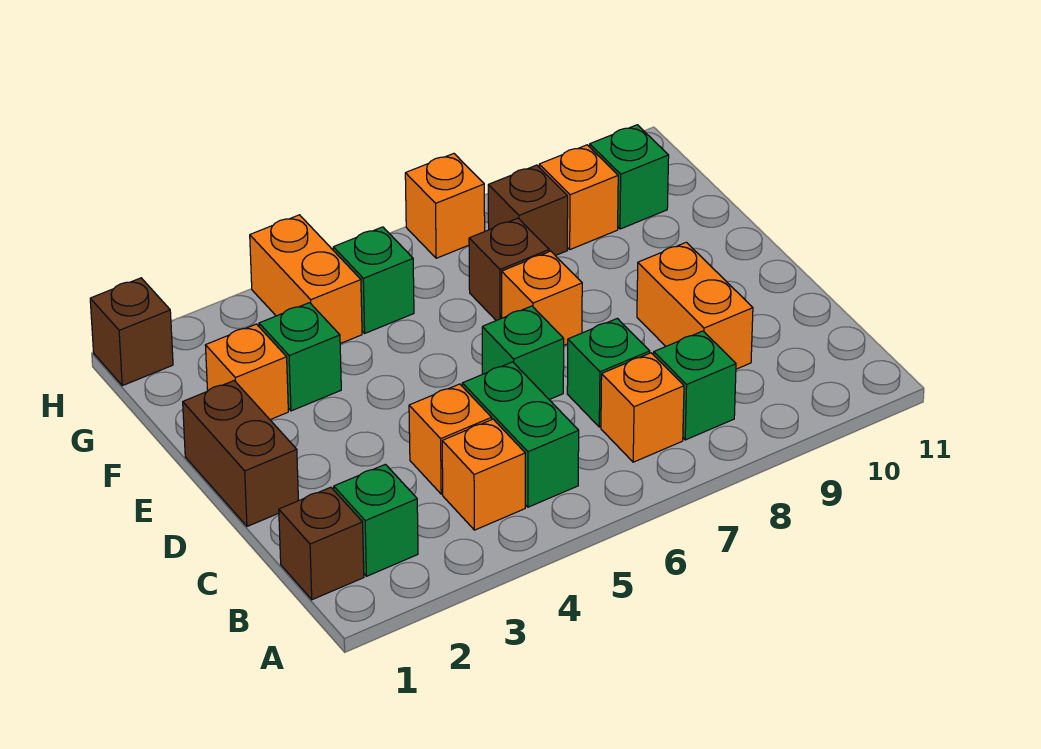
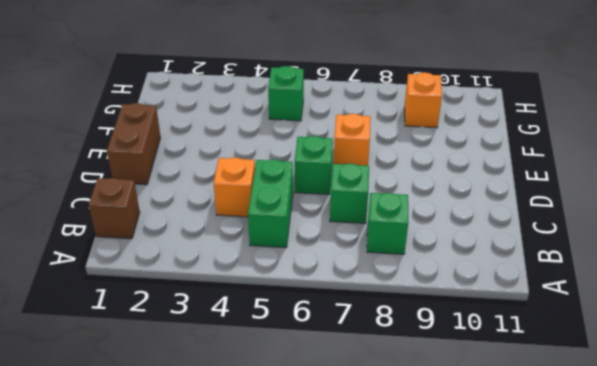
none -> green 1x1 brick [334,464,418,576]
none -> orange 1x1 brick [442,419,525,530]
none -> orange 1x1 brick [601,353,684,462]

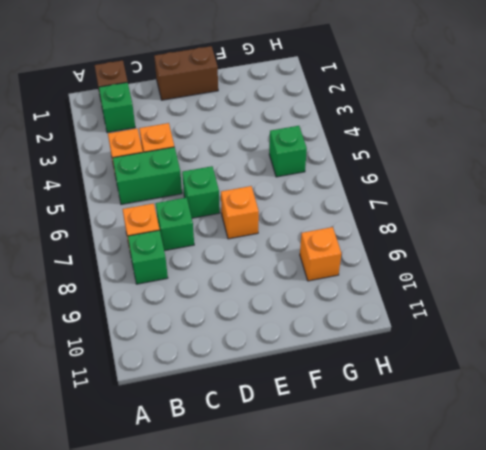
none -> orange 1x2 brick [637,242,753,369]
none -> orange 1x1 brick [205,324,288,420]
none -> green 1x1 brick [259,303,341,411]

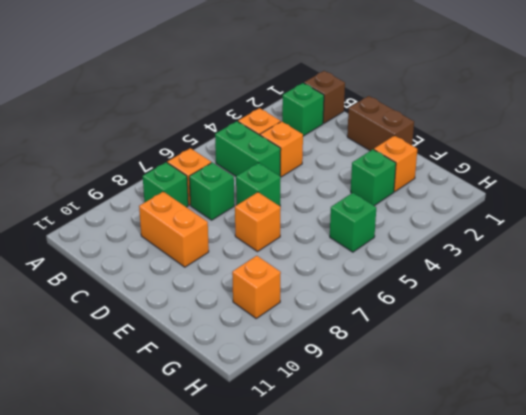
none -> brown 1x1 brick [469,218,549,321]
none -> orange 1x2 brick [250,215,362,344]
none -> brown 1x1 brick [488,165,568,256]

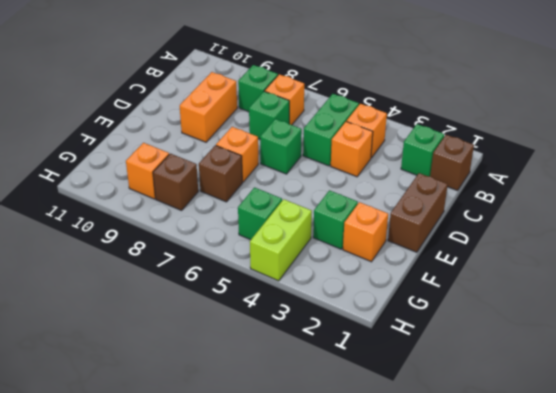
lime 1x2 brick [250,199,312,281] -> orange 1x2 brick [250,215,362,344]
none -> green 1x1 brick [590,125,669,229]
none -> brown 1x1 brick [90,278,173,386]
none -> orange 1x1 brick [405,154,485,258]

